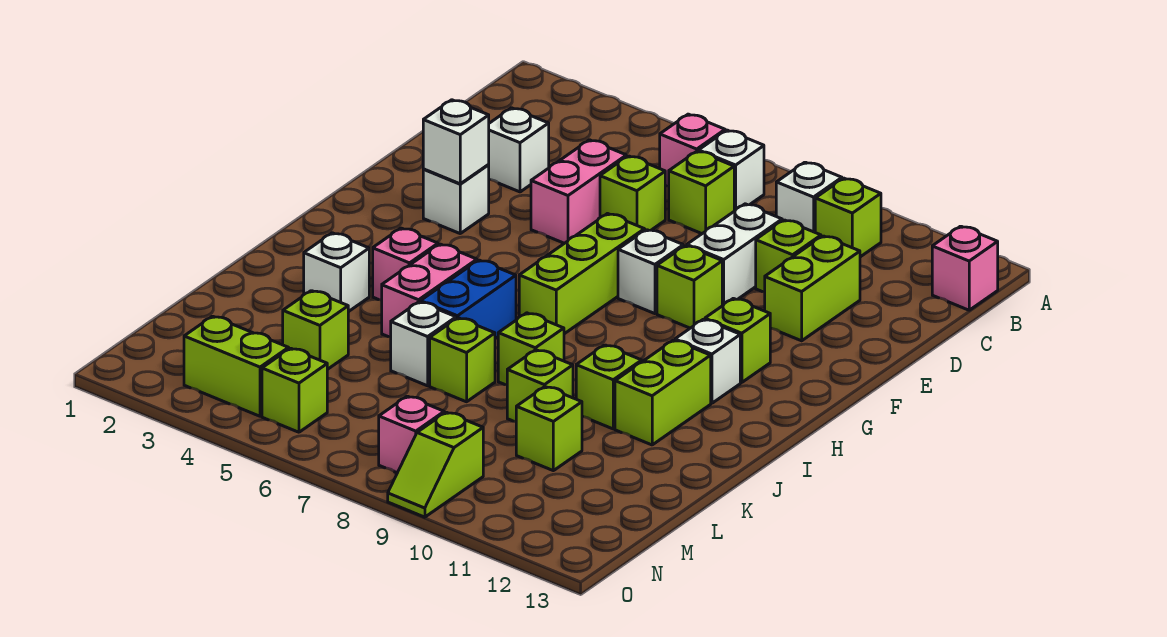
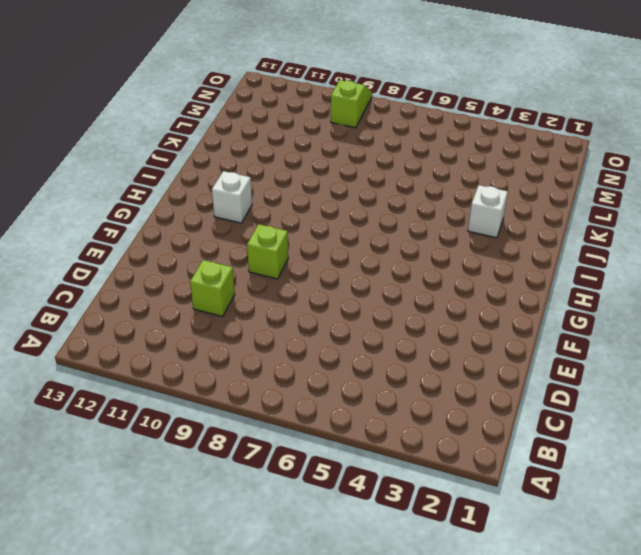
none -> pink 1x1 brick [660,114,725,186]
none -> white 1x1 brick [699,130,764,211]
none -> white 1x1 brick [776,162,842,232]
none -> lime 1x1 brick [815,178,881,257]

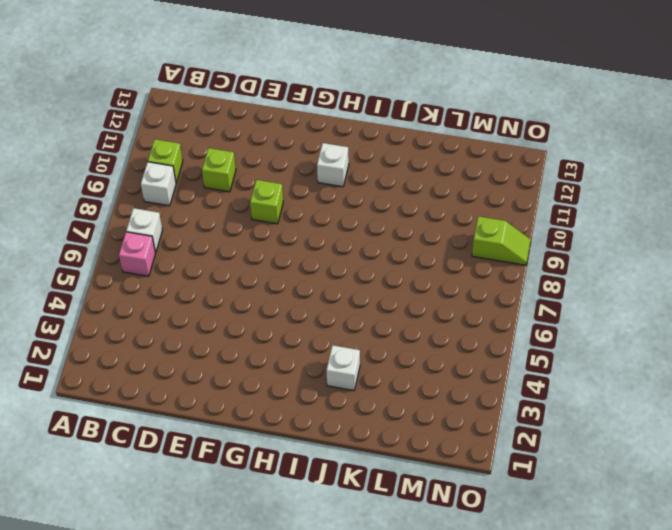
none -> pink 1x1 brick [932,226,998,310]
none -> lime 1x1 brick [669,151,734,234]
none -> white 1x1 brick [488,108,549,192]
none -> pink 1x2 brick [531,140,626,243]

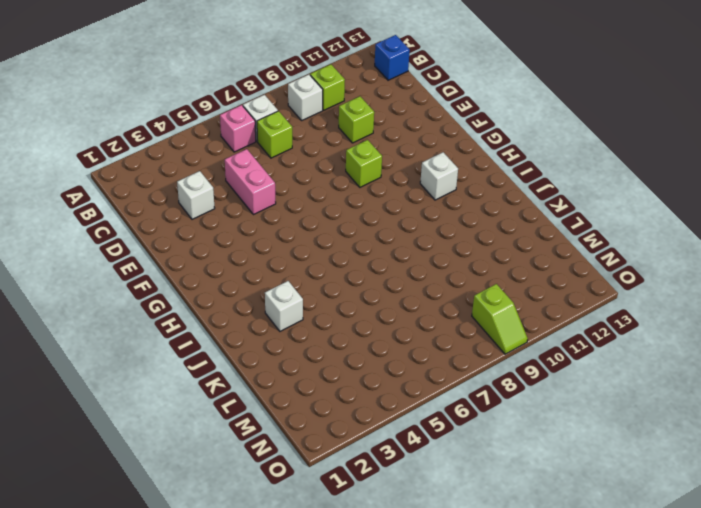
blue 1x1 brick [375,35,410,80] -> pink 1x1 brick [932,226,998,310]
none -> lime 1x1 brick [600,156,665,230]
none -> white 1x2 brick [687,204,782,306]
none -> lime 1x2 brick [765,236,860,341]
none -> white 1x1 brick [423,165,489,233]

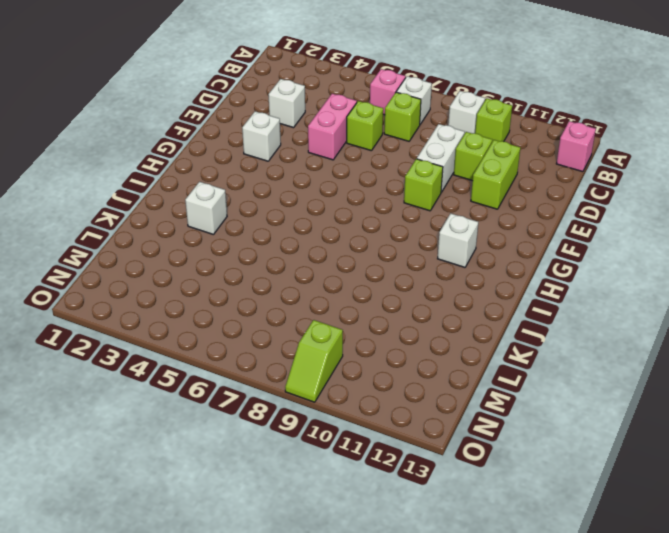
none -> lime 1x3 brick [519,214,645,334]
none -> white 1x1 brick [618,230,683,314]
none -> lime 1x1 brick [705,298,770,382]
none -> pink 1x1 brick [373,228,438,300]

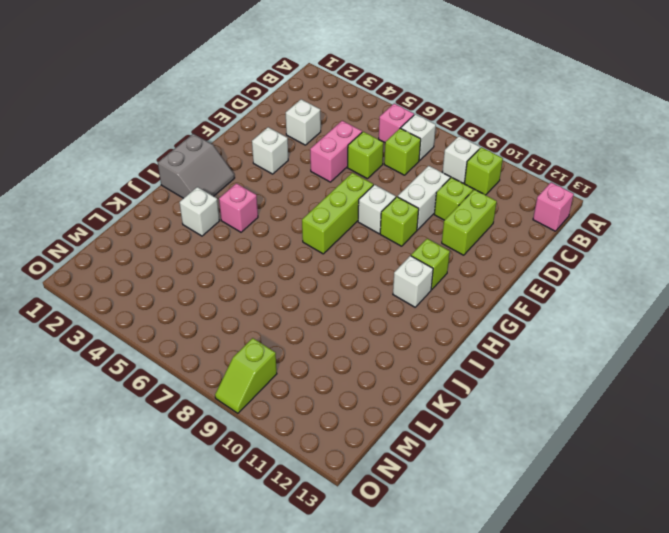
grey 2x2 slope [158,134,235,198] -> none
none -> pink 1x2 brick [382,244,477,337]
none -> blue 1x2 brick [420,260,516,339]
none -> lime 1x2 brick [615,340,711,445]
none -> lime 1x1 brick [498,313,564,385]

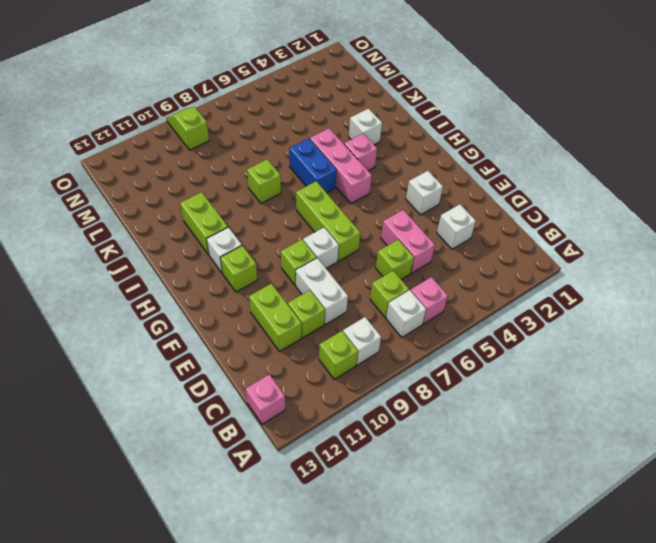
pink 1x3 brick [310,128,372,204] -> pink 1x2 brick [382,244,477,337]
none -> lime 1x1 brick [576,345,642,429]
none -> white 1x1 brick [391,302,456,386]
none -> lime 1x1 brick [430,318,495,402]
none -> lime 1x1 brick [507,350,573,422]

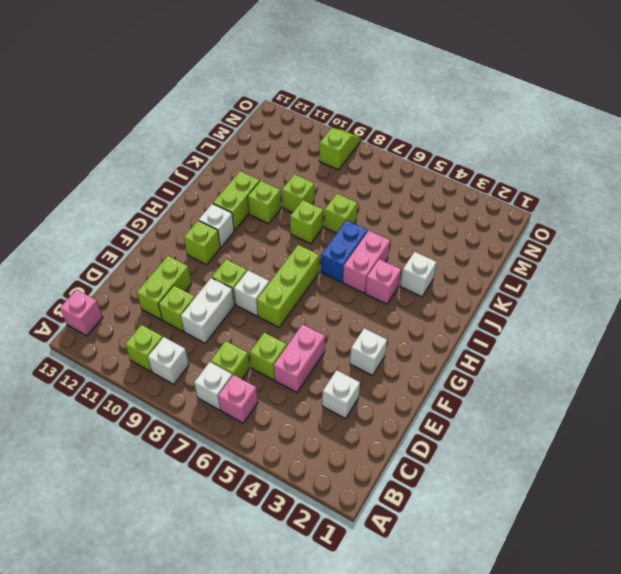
none -> white 1x1 brick [391,302,456,386]
none -> lime 1x1 brick [283,291,348,370]
none -> lime 1x1 brick [516,387,582,471]
none -> lime 1x2 brick [184,316,289,416]

